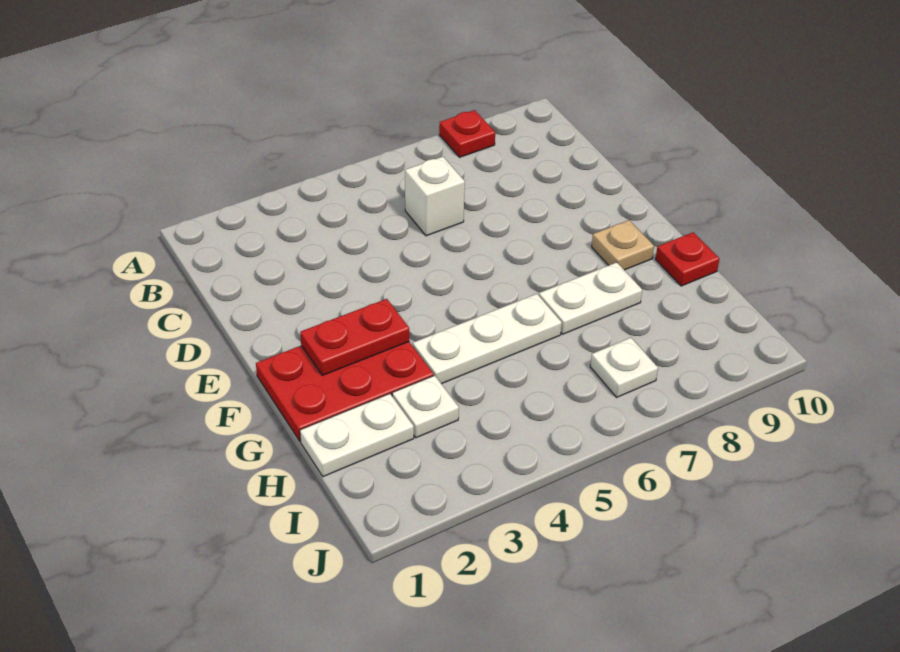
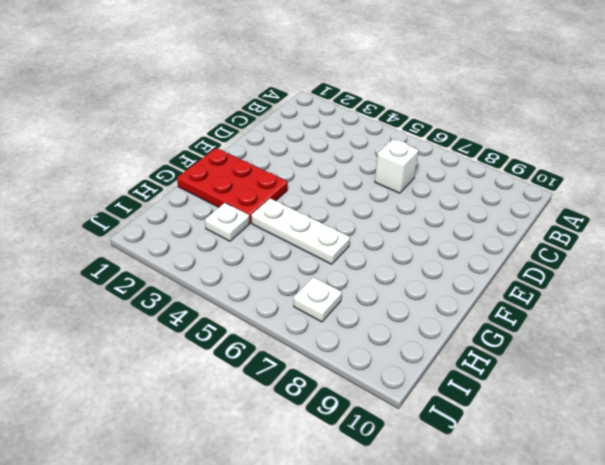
none -> red 1x1 plate [439,110,495,157]
none -> tan 1x1 plate [592,220,654,270]

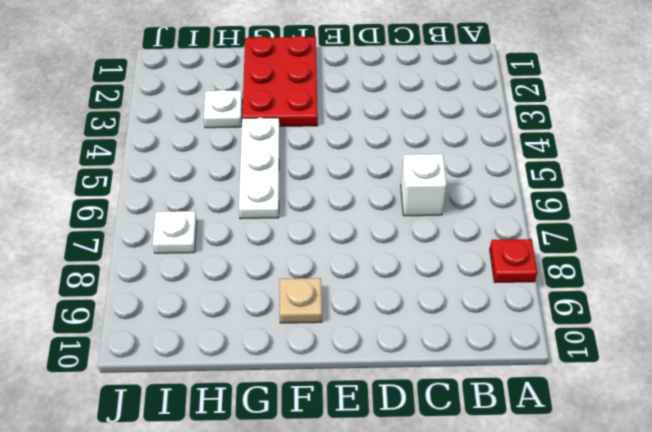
none -> white 1x2 plate [539,262,642,334]
none -> red 1x1 plate [655,232,719,286]

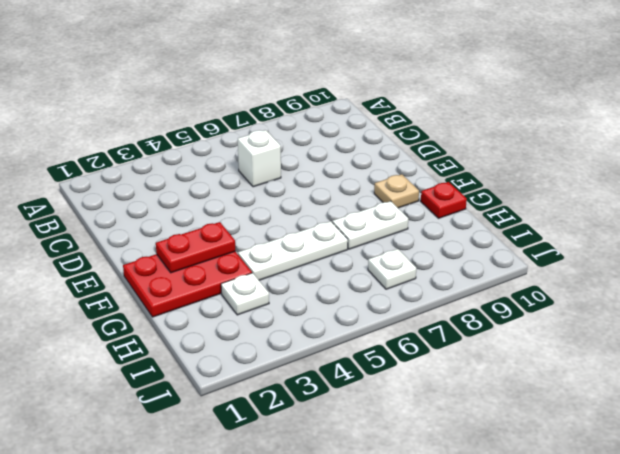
none -> red 1x1 plate [439,110,495,157]
none -> white 1x2 plate [300,394,414,477]

